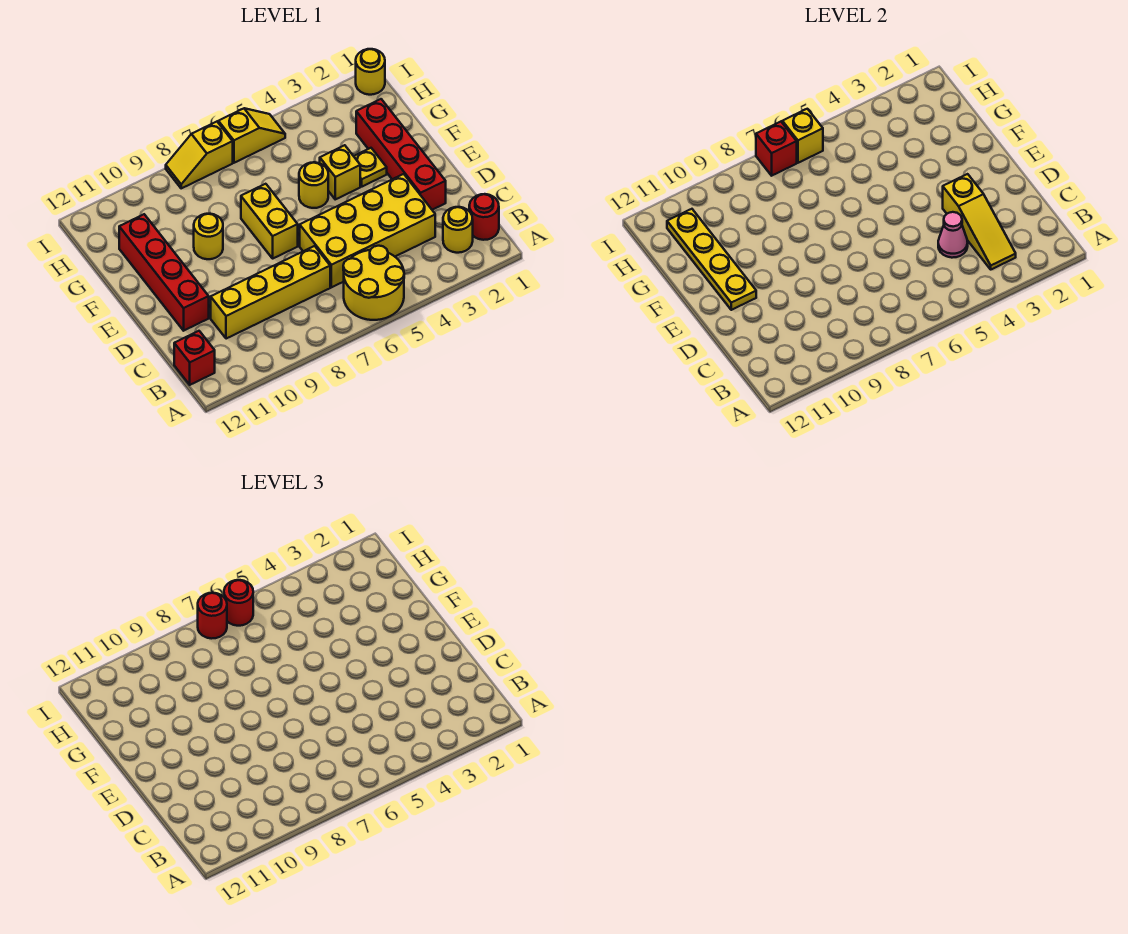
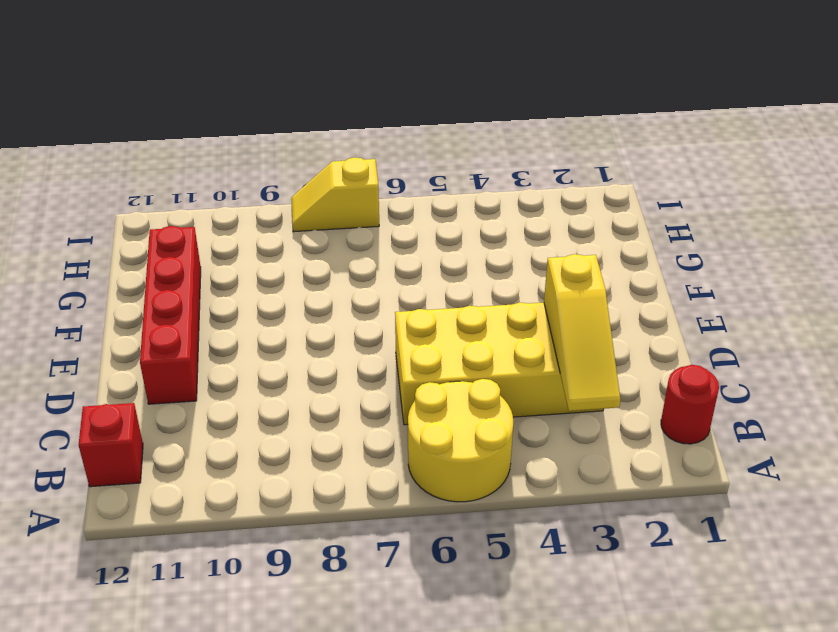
none -> yellow 1x1 round brick [443,207,473,253]
none -> yellow 1x4 brick [211,246,330,339]
none -> red 1x4 brick [356,99,446,210]

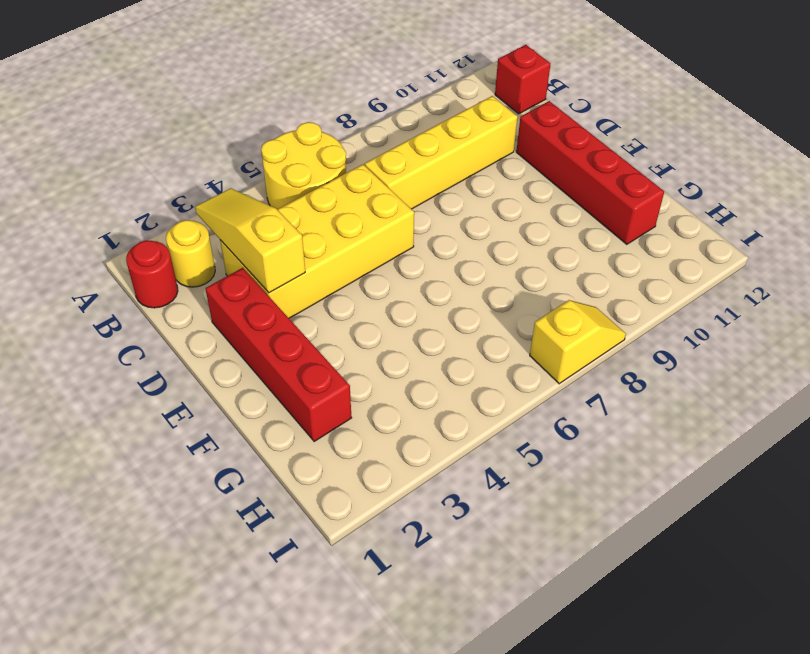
none -> yellow 1x2 brick [241,184,298,258]
none -> yellow 1x1 plate [354,148,387,187]
none -> yellow 1x1 brick [320,145,360,199]

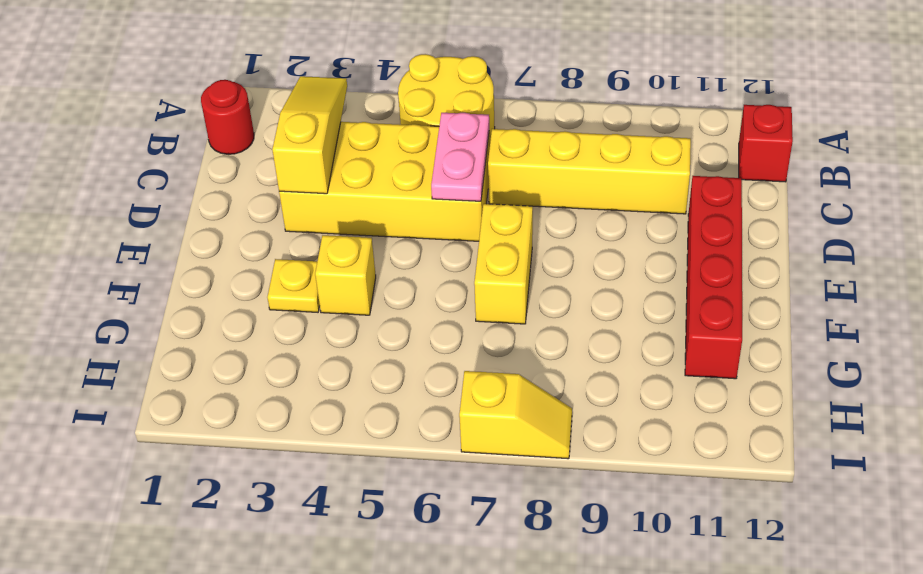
pink 1x2 plate [431,113,489,201] -> none
none -> yellow 1x1 round brick [443,207,473,253]
none -> red 1x4 brick [356,99,446,210]
none -> yellow 1x1 round brick [299,162,328,208]

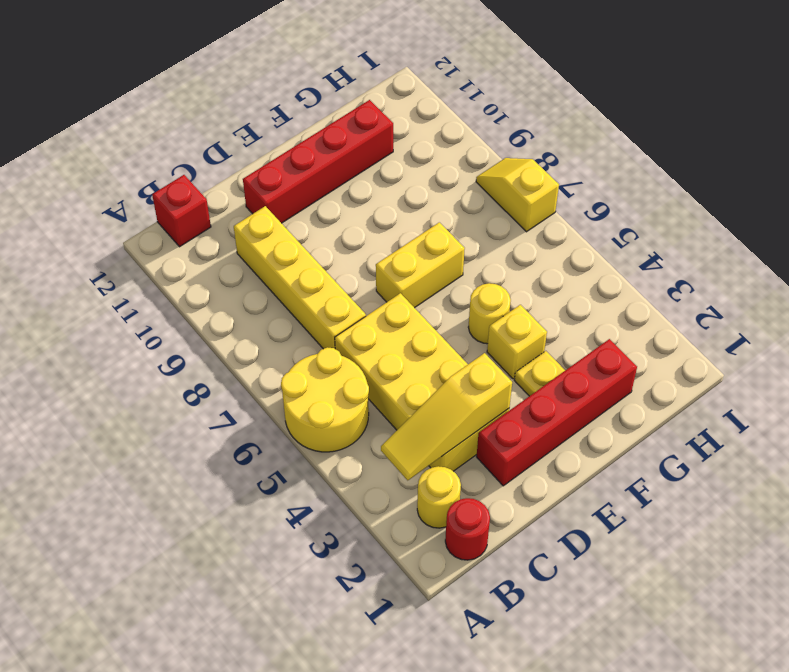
none -> yellow 1x1 round brick [194,214,223,259]
none -> yellow 1x1 round brick [356,49,385,95]
none -> yellow 1x2 slope [218,108,285,163]

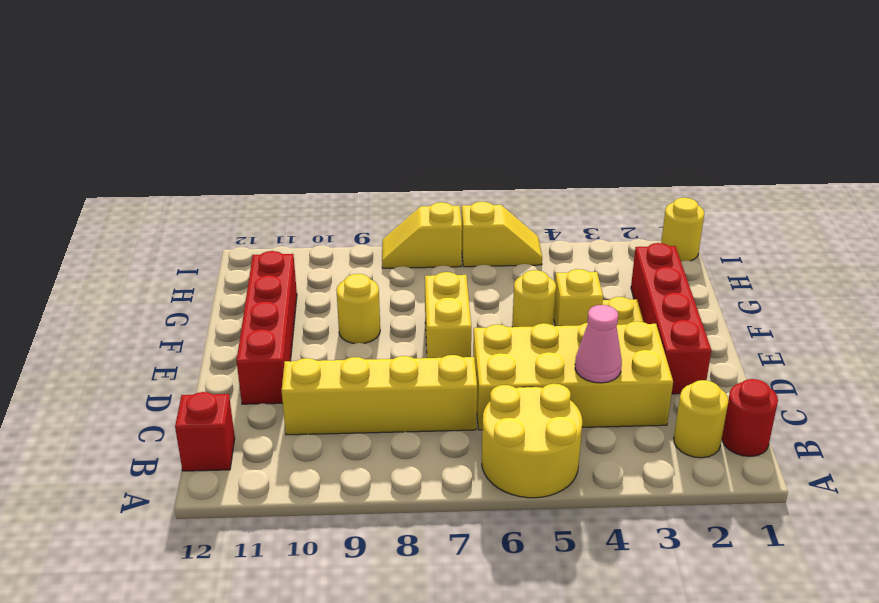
none -> yellow 1x3 slope [943,174,1016,269]
none -> yellow 1x4 plate [667,209,756,310]
none -> yellow 1x1 brick [782,109,823,163]

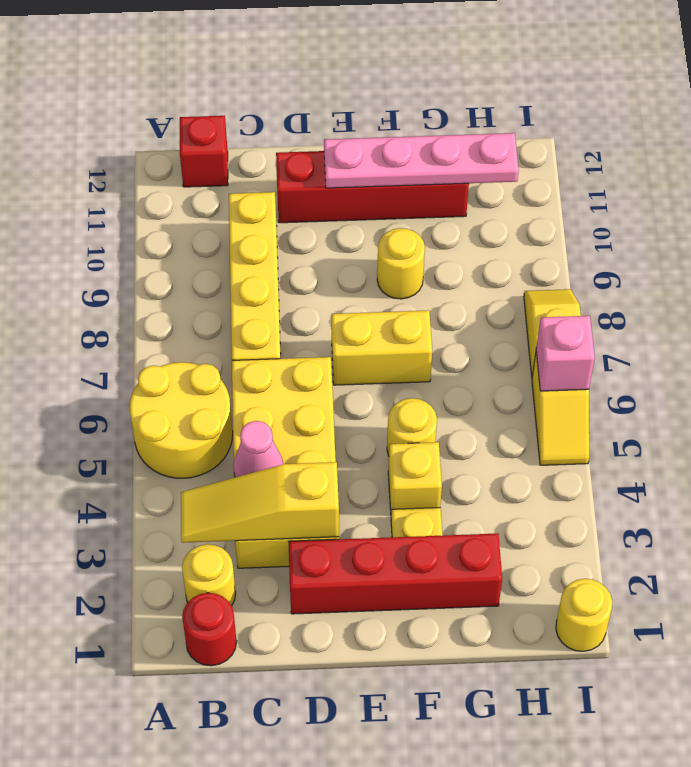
pink 1x4 plate [324,133,519,188] -> yellow 1x4 plate [667,209,756,310]
pink 1x1 brick [536,316,595,391] -> yellow 1x1 brick [782,109,823,163]
none -> red 1x1 brick [756,122,797,176]
none -> red 1x1 round brick [224,580,253,626]
none -> red 1x1 round brick [198,593,227,639]

